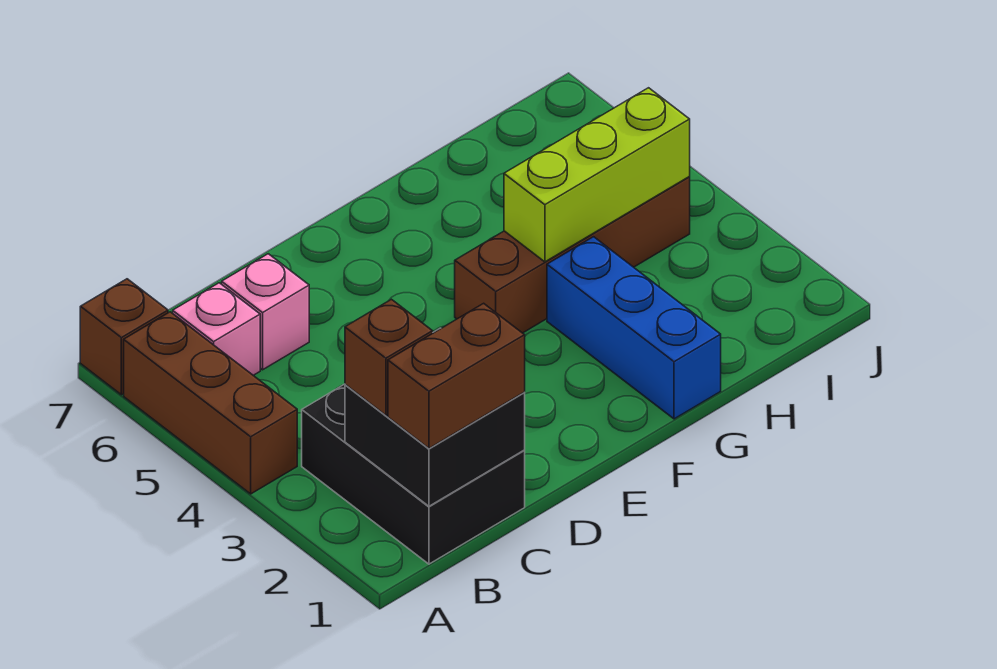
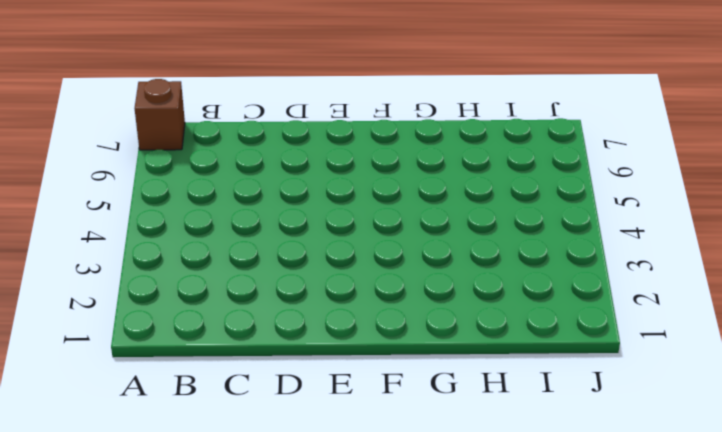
none -> brown 1x3 brick [124,312,297,494]
none -> black 2x3 brick [302,384,525,564]

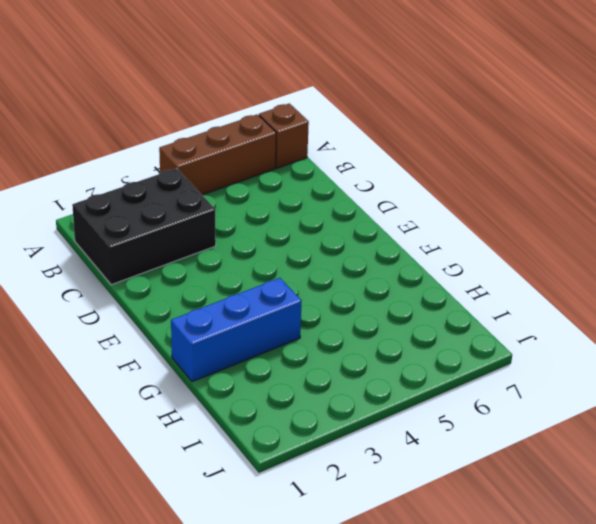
none -> pink 1x1 brick [173,283,260,375]
none -> pink 1x1 brick [222,254,309,370]

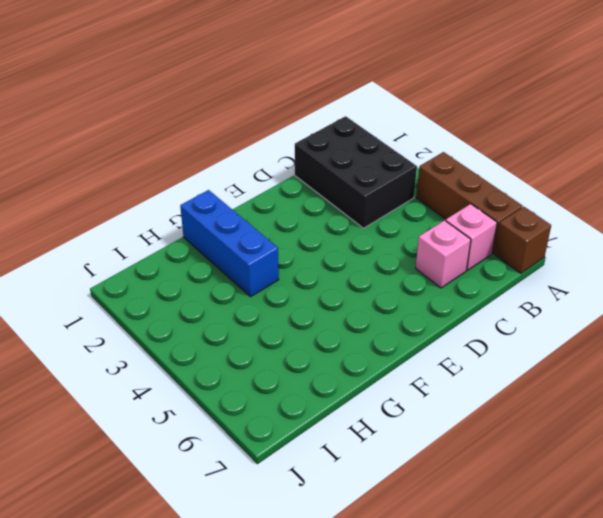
none -> brown 1x4 brick [455,177,690,333]
none -> black 2x2 brick [345,328,525,506]

